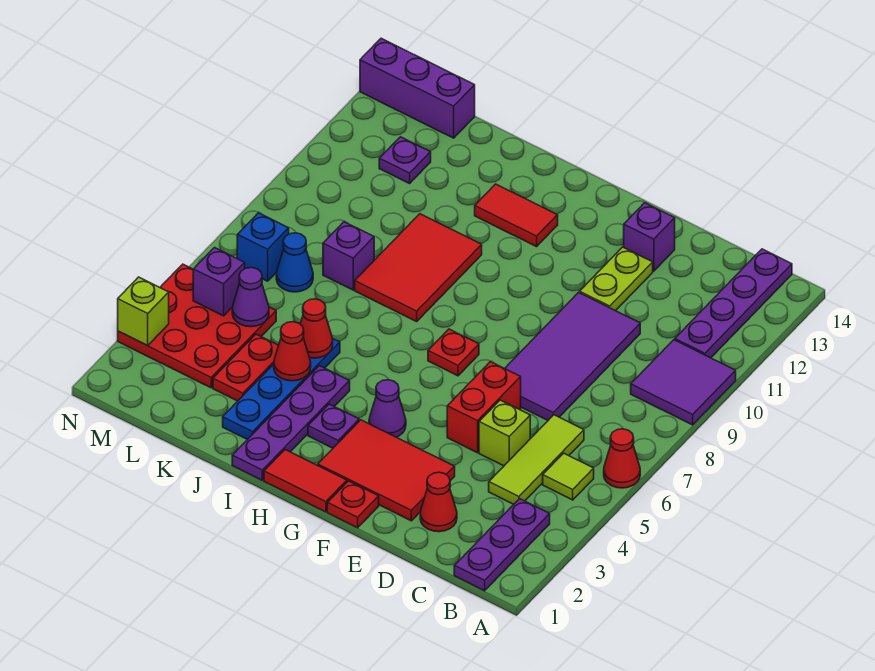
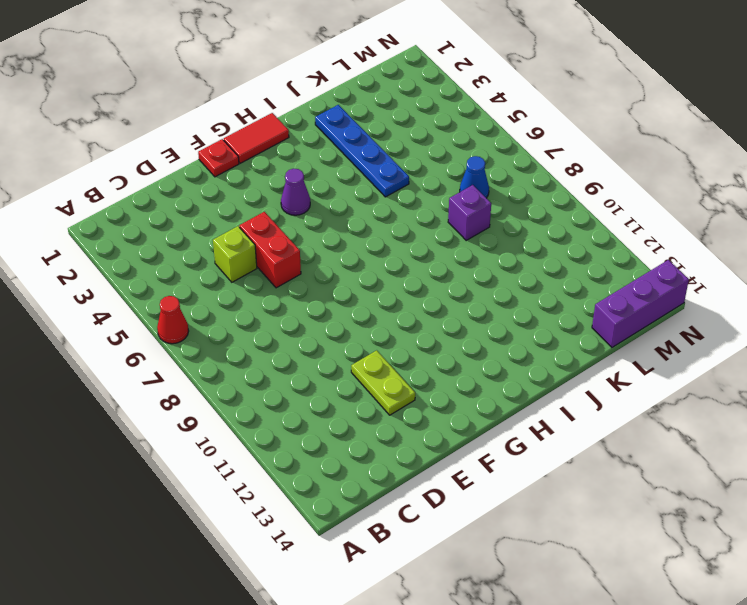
none -> purple 2x2 tile [631,340,736,425]
none -> purple 1x3 plate [454,499,550,591]
none -> lime 1x1 tile [543,453,594,500]
none -> purple 1x4 plate [675,249,792,358]

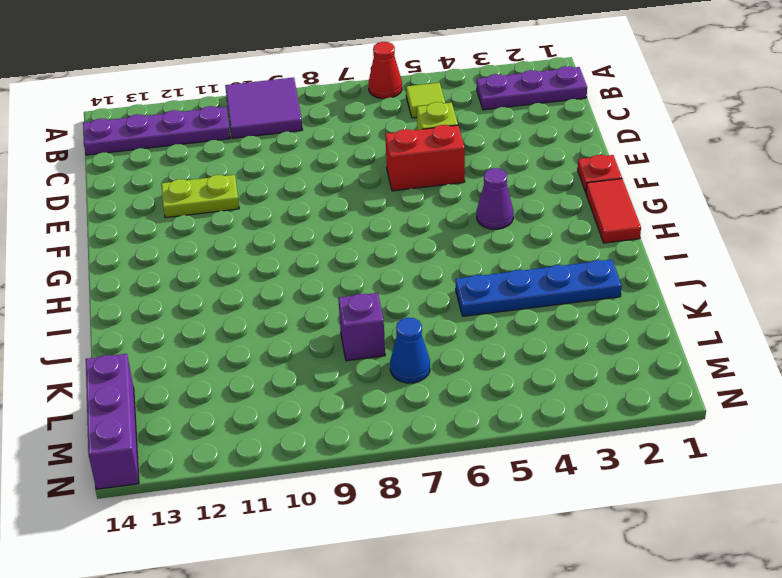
none -> lime 1x3 tile [489,415,584,504]
none -> red 1x1 cone [420,472,457,532]
none -> purple 2x4 tile [505,293,640,420]
none -> red 2x3 tile [318,420,455,521]

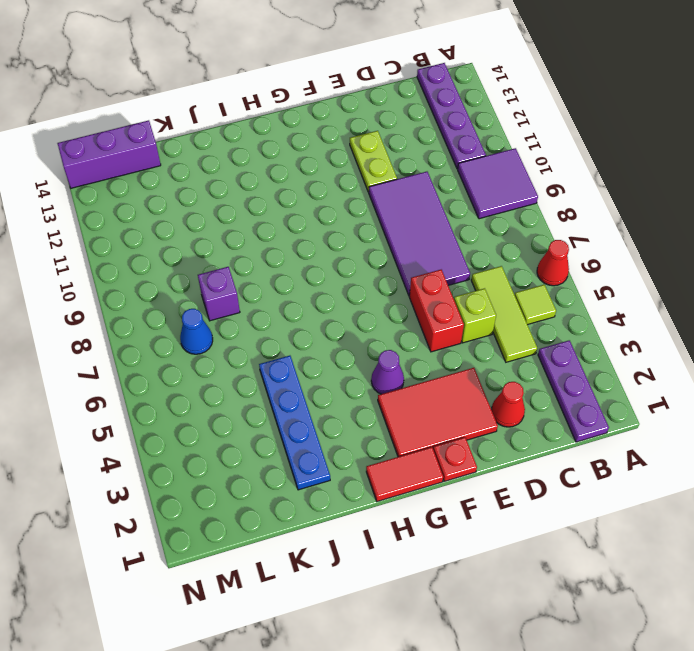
none -> purple 1x1 brick [624,203,675,271]
none -> red 1x1 plate [428,329,479,376]
none -> purple 1x1 plate [308,404,359,448]
none -> red 1x2 tile [475,184,558,247]

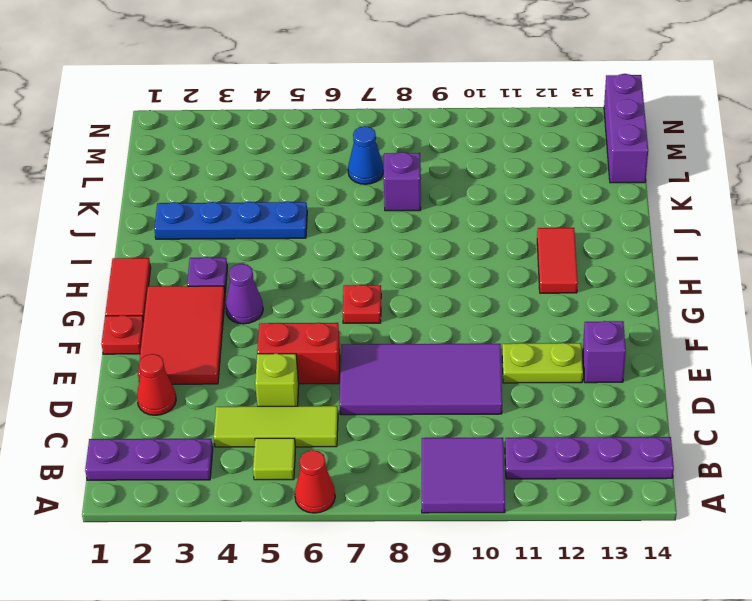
none -> purple 1x4 plate [232,366,350,480]
none -> red 2x3 tile [355,214,482,322]
none -> red 1x2 plate [213,334,279,401]
none -> red 3x3 plate [118,264,276,388]

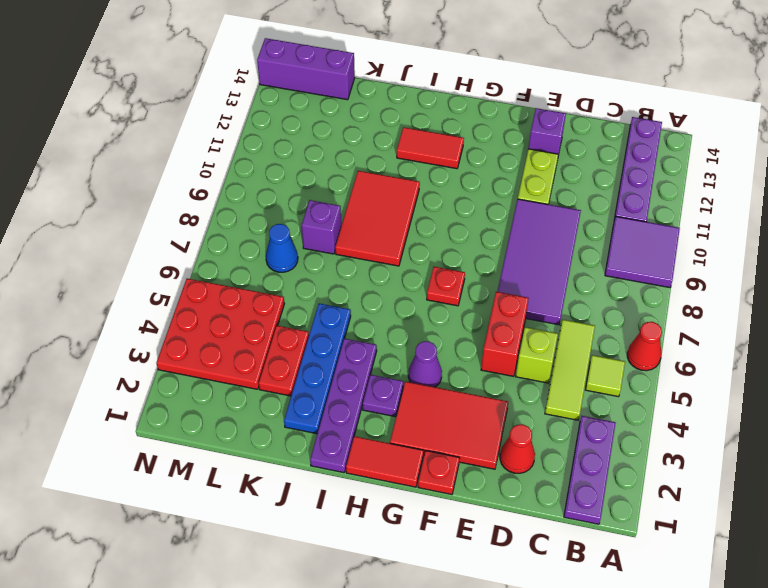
none -> purple 1x1 plate [379,137,431,184]
none -> blue 1x1 brick [237,213,289,281]
none -> red 1x1 cone [274,322,311,381]
none -> red 1x1 cone [300,299,333,358]

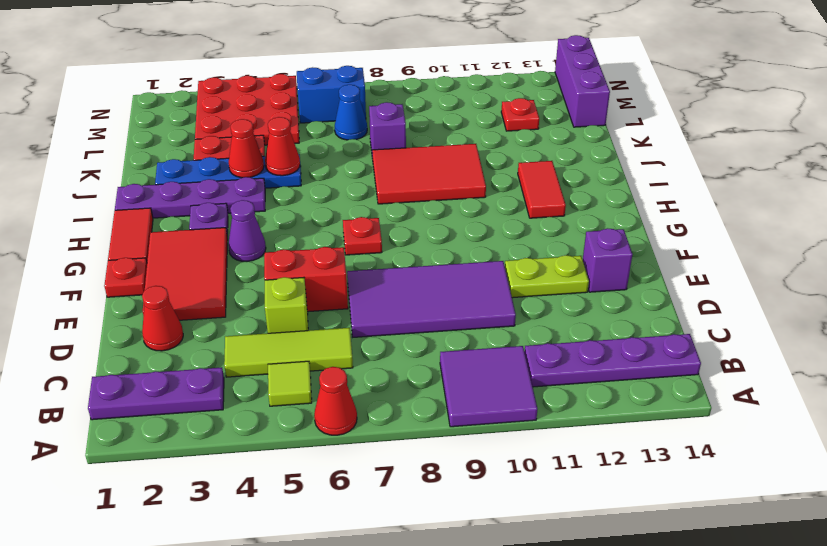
red 1x1 plate [501,98,539,131] -> purple 1x1 plate [379,137,431,184]
blue 1x2 brick [297,66,366,123] -> blue 1x1 brick [237,213,289,281]
none -> purple 1x1 cone [232,267,269,327]
none -> purple 1x1 brick [193,248,245,316]
none -> lime 1x1 brick [118,277,169,346]

